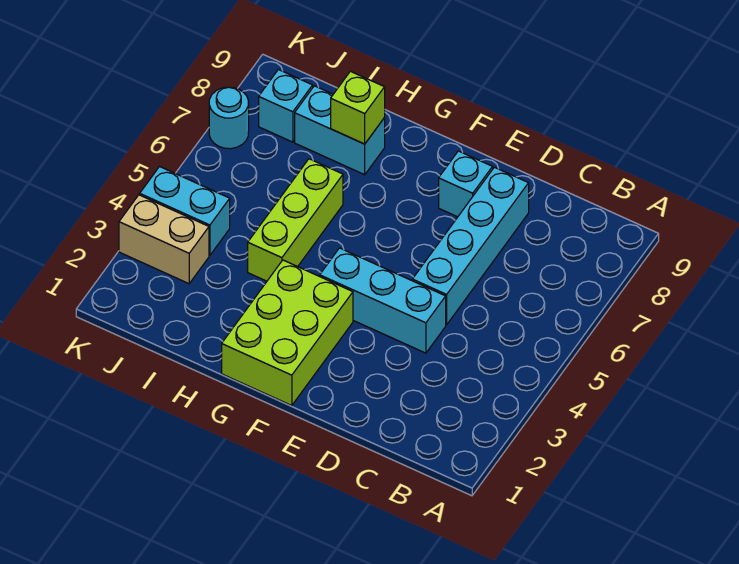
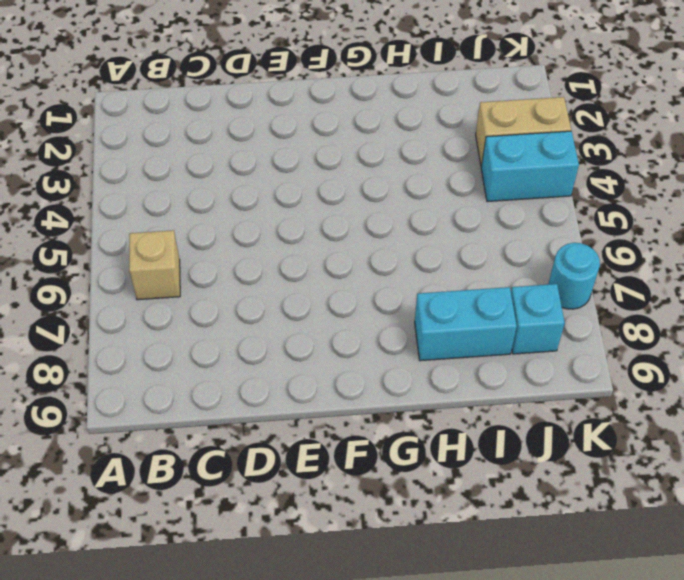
tan 1x1 brick [129,230,180,300] -> none
none -> cyan 1x3 brick [320,248,446,353]
none -> cyan 1x4 brick [412,167,529,325]

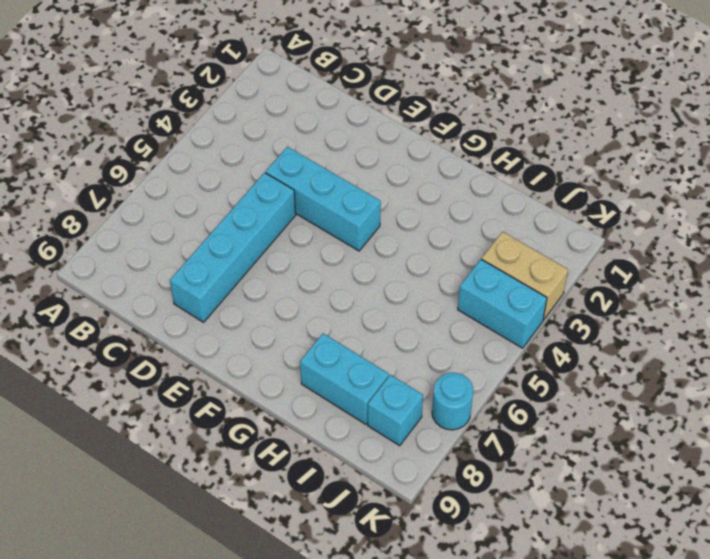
none -> cyan 1x1 brick [439,151,493,217]
none -> lime 2x3 brick [222,260,353,406]

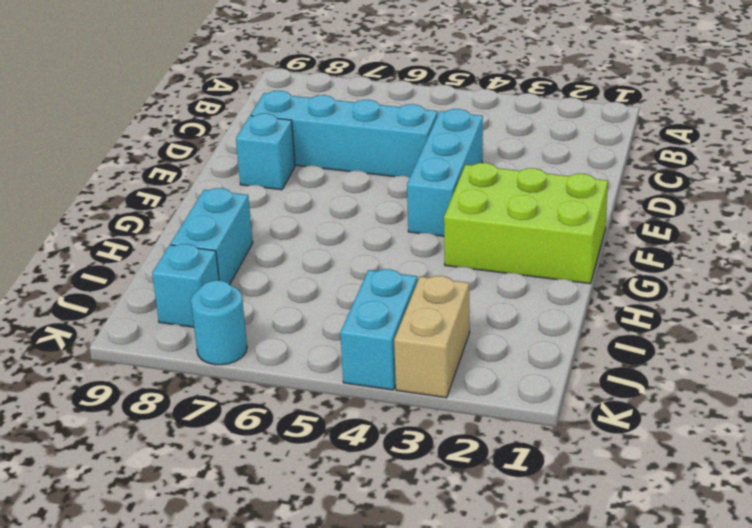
none -> lime 1x3 brick [248,159,343,281]
none -> lime 1x1 brick [331,71,385,144]

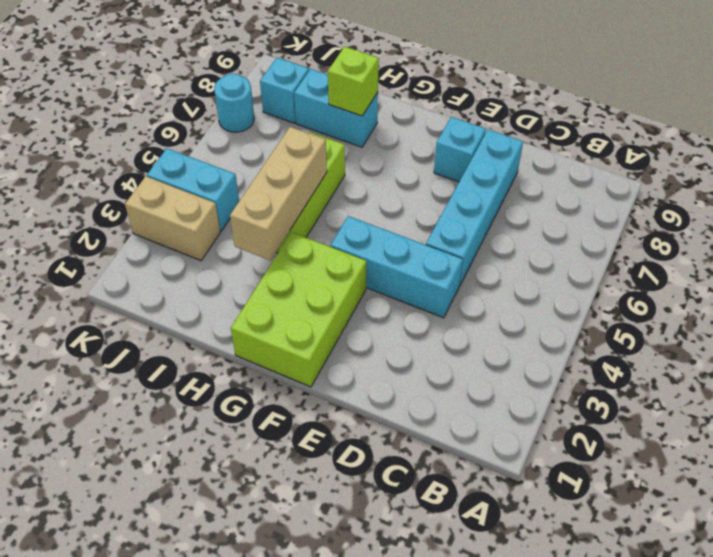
tan 1x3 brick [230,127,327,260] -> none

